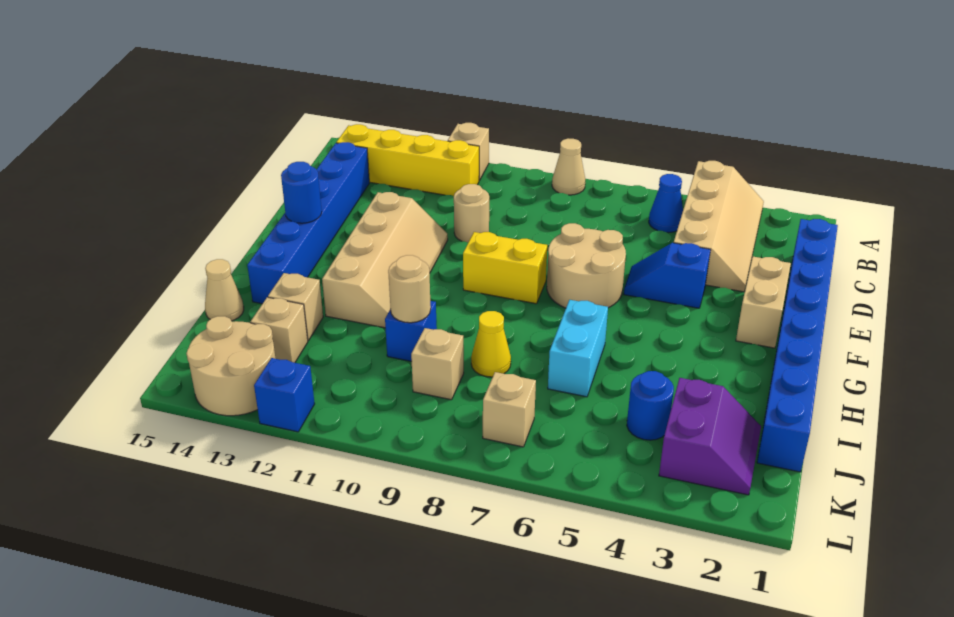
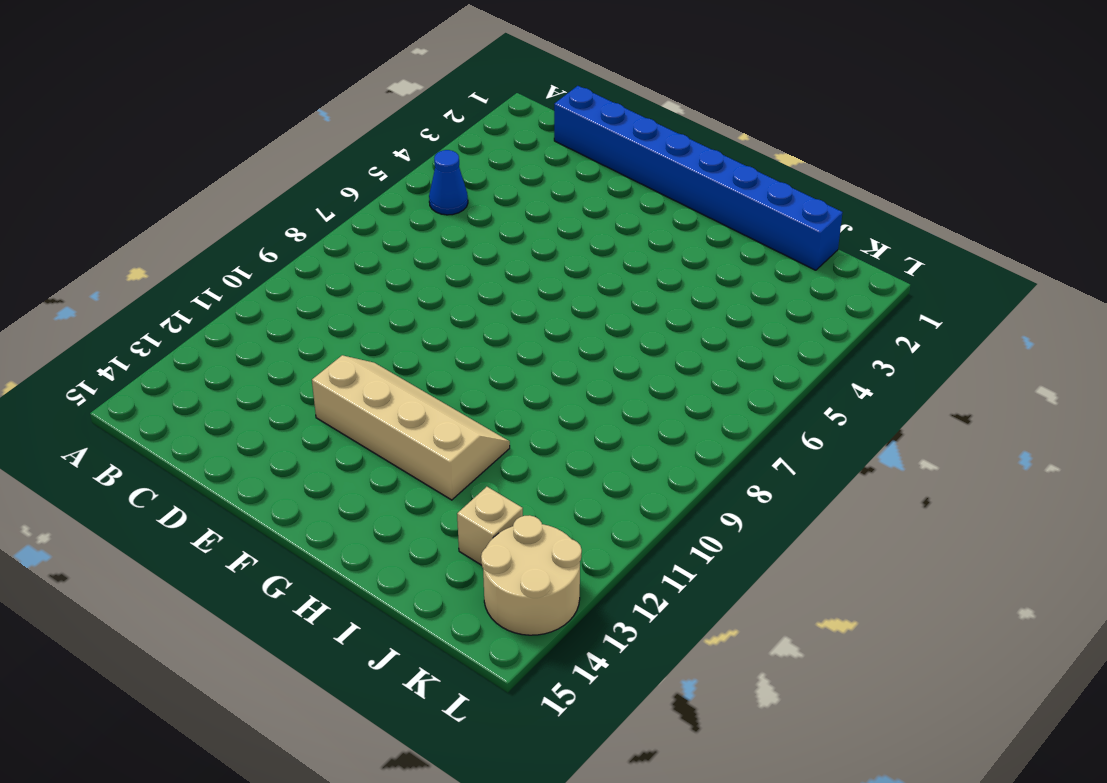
none -> tan 2x4 slope [674,161,764,292]
none -> tan 1x1 cone [552,138,585,195]
none -> tan 1x1 brick [448,123,489,180]

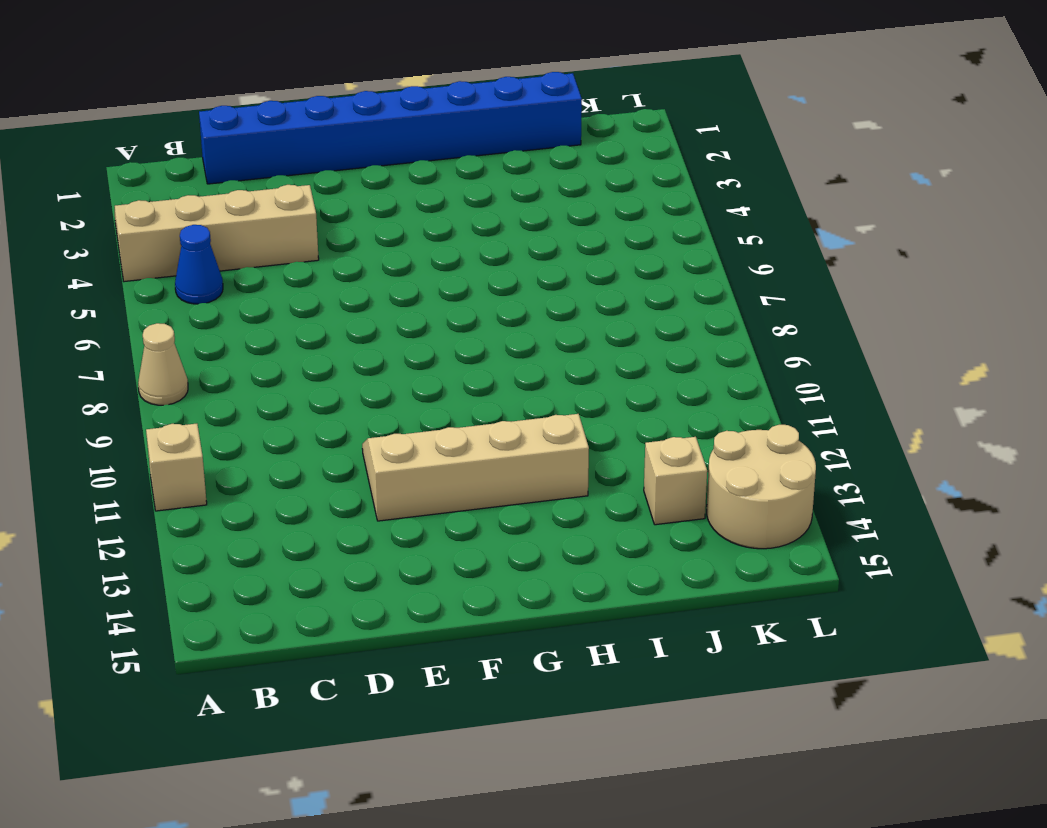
none -> yellow 1x4 brick [336,124,479,196]
none -> blue 1x6 brick [247,142,369,304]
none -> tan 1x1 round brick [454,184,489,243]

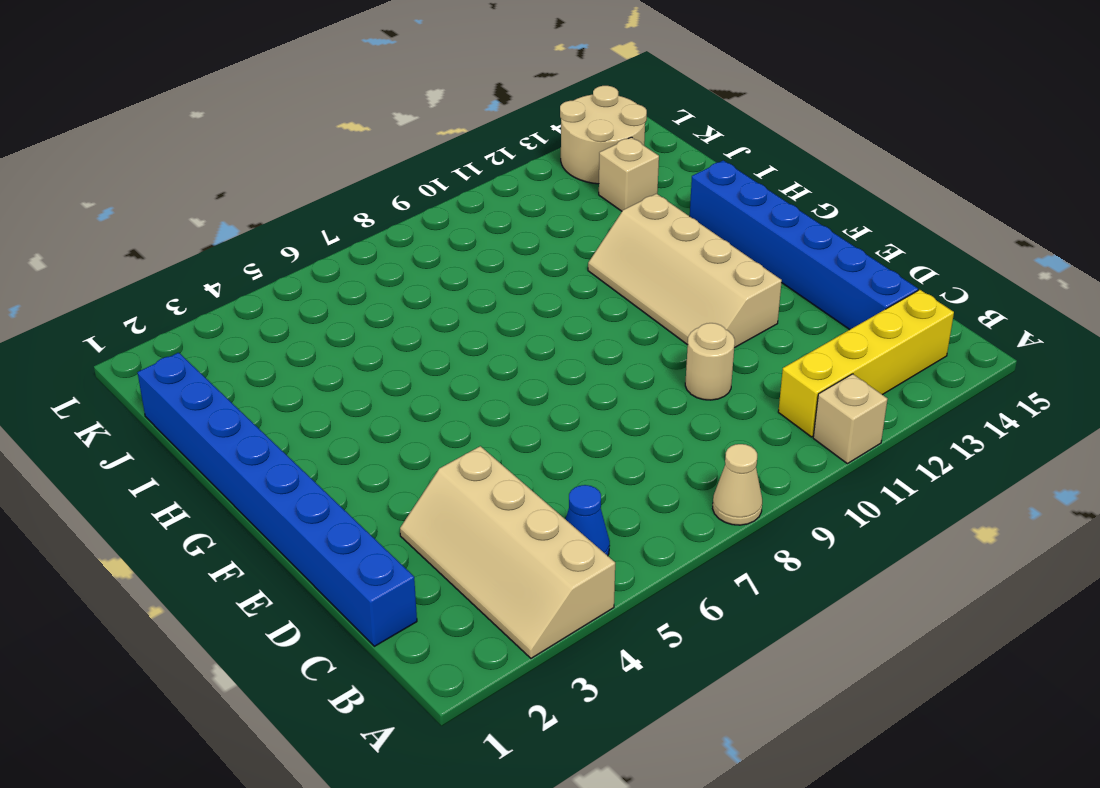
none -> tan 1x2 brick [736,256,791,348]
none -> blue 1x2 slope [624,243,710,308]
none -> tan 2x2 round brick [547,223,626,308]

